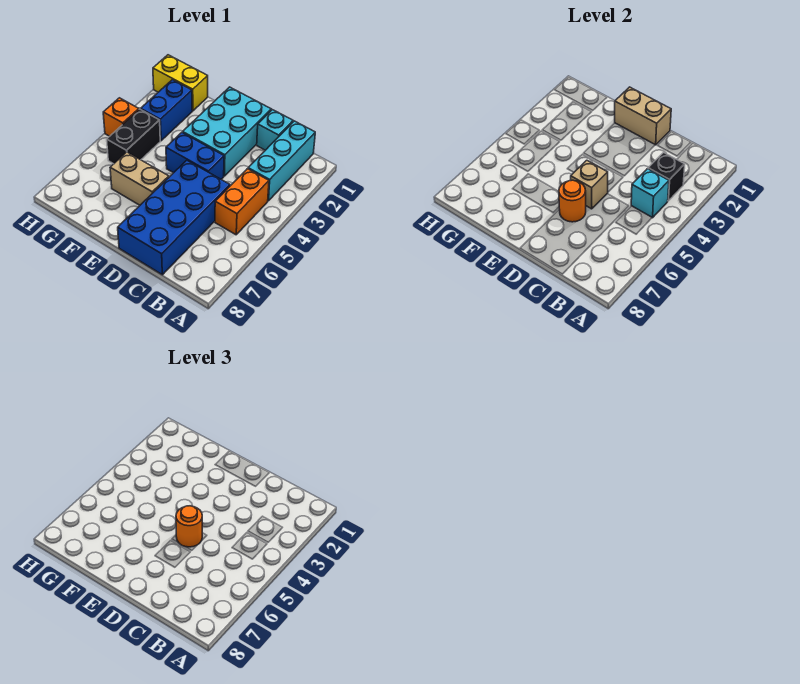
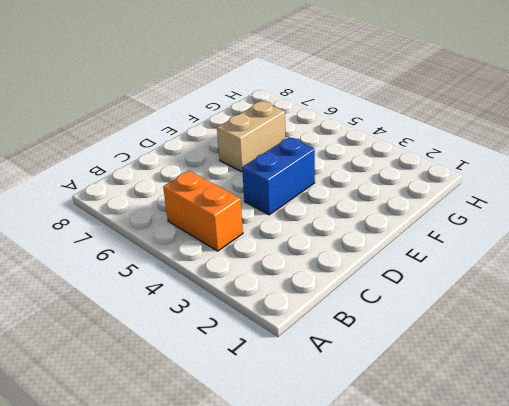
none -> cyan 1x3 brick [248,121,315,201]
none -> cyan 1x1 brick [257,110,293,150]
none -> blue 2x4 brick [118,160,230,275]

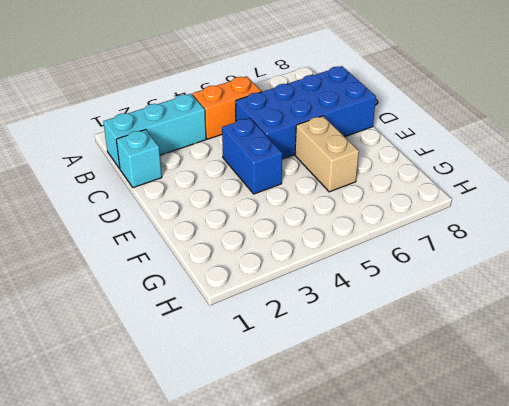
none -> cyan 2x3 brick [183,87,271,176]
none -> yellow 1x2 brick [153,55,208,111]
none -> blue 1x2 brick [141,80,192,141]

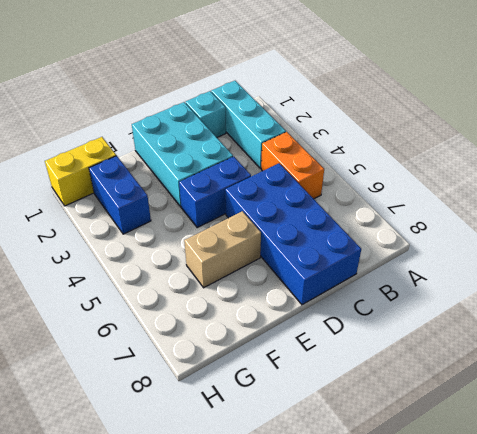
none -> black 1x2 brick [107,109,160,164]
none -> orange 1x1 brick [103,98,139,136]
none -> black 1x1 brick [648,153,685,201]

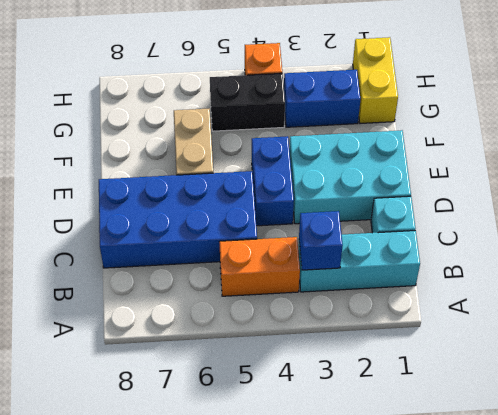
blue 1x1 brick [299,211,343,270] -> black 1x1 brick [648,153,685,201]
none -> cyan 1x1 brick [631,169,669,218]
none -> tan 1x2 brick [615,87,671,145]
none -> tan 1x1 brick [571,160,608,209]

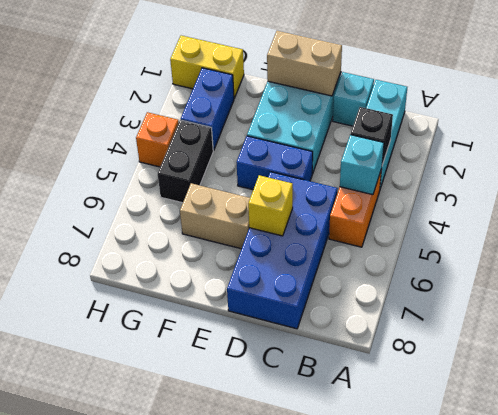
yellow 1x1 brick [248,175,293,236] -> orange 1x1 round brick [559,180,586,222]
none -> tan 1x1 brick [571,160,608,209]
none -> orange 1x1 round brick [176,506,202,547]

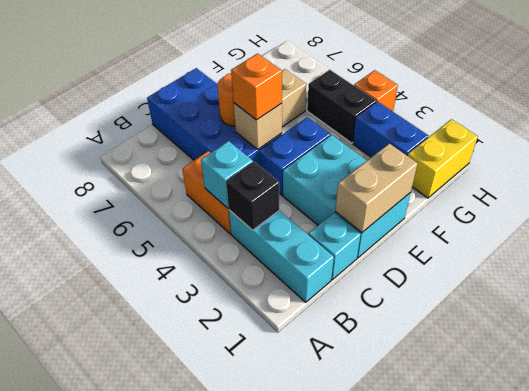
orange 1x1 brick [231,54,282,120] -> orange 1x1 round brick [176,506,202,547]

